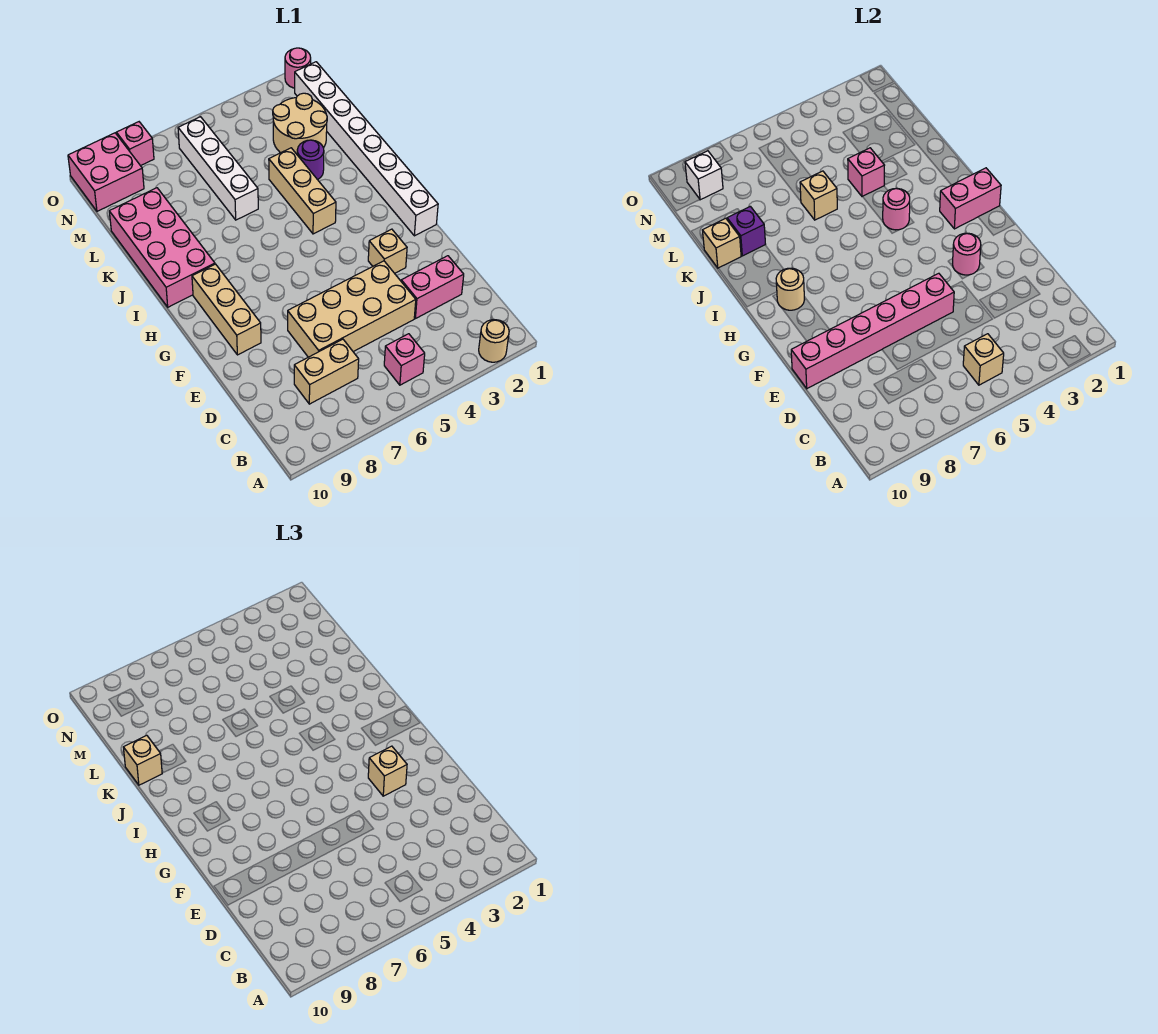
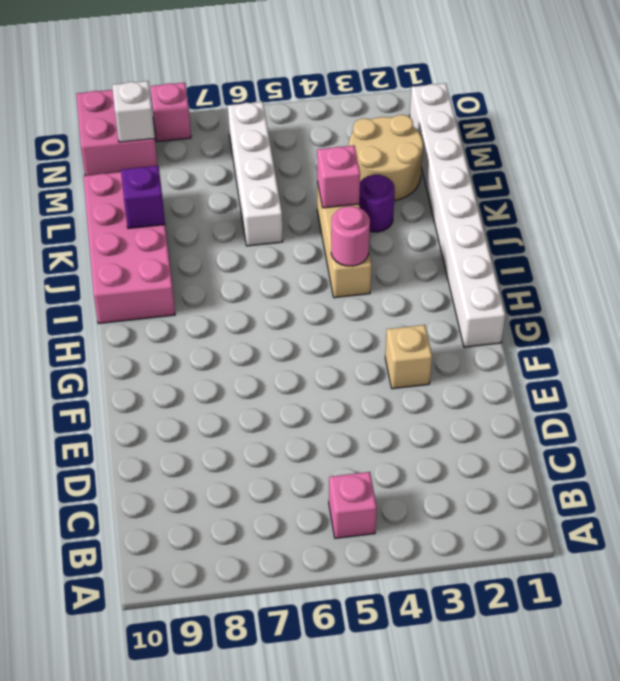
none -> tan 1x1 round brick [479,320,509,362]
none -> tan 1x2 brick [294,339,359,404]
none -> pink 1x2 brick [401,256,464,319]

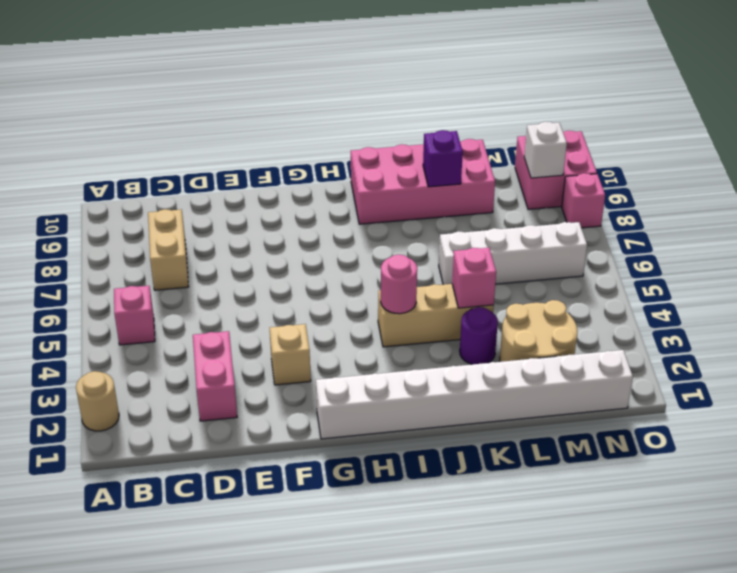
none -> tan 2x4 brick [288,261,416,357]
none -> tan 1x3 brick [192,264,261,355]
none -> pink 1x1 round brick [285,48,311,88]

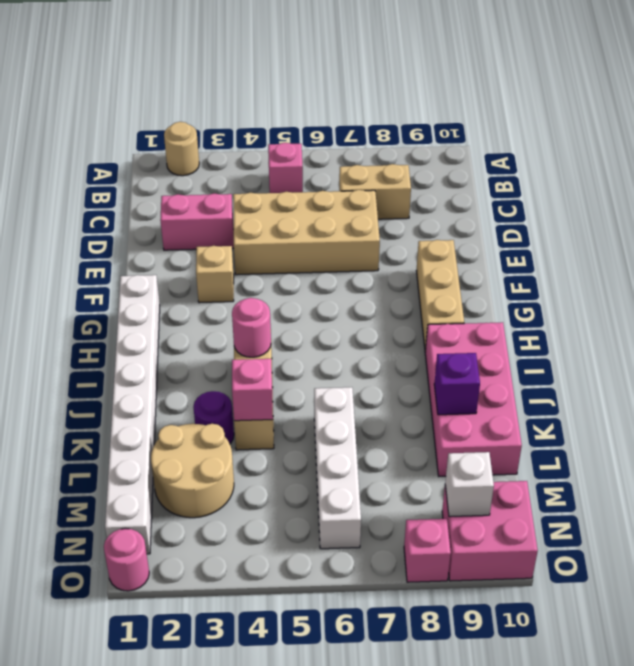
none -> tan 1x1 brick [963,334,1004,385]
none -> pink 1x6 brick [791,273,954,388]
none -> pink 1x1 round brick [953,233,981,275]

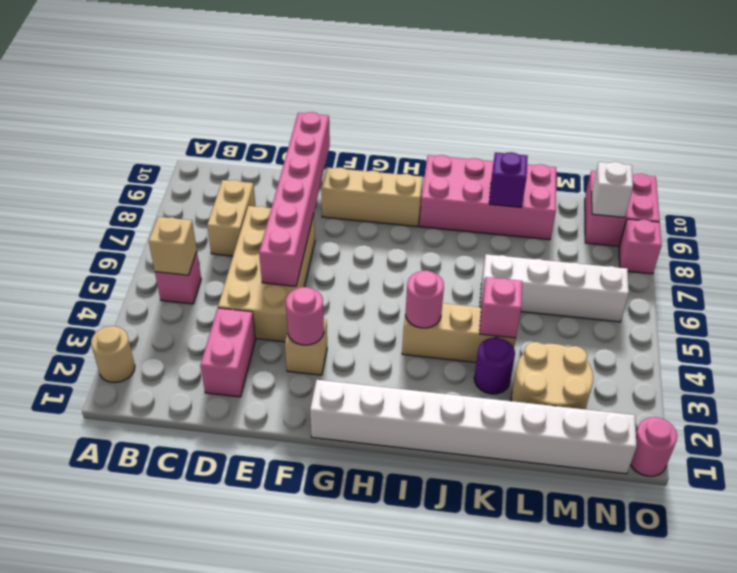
none -> pink 1x2 brick [940,168,1001,229]
none -> tan 1x1 round brick [776,268,804,310]
none -> tan 1x1 brick [800,171,837,220]

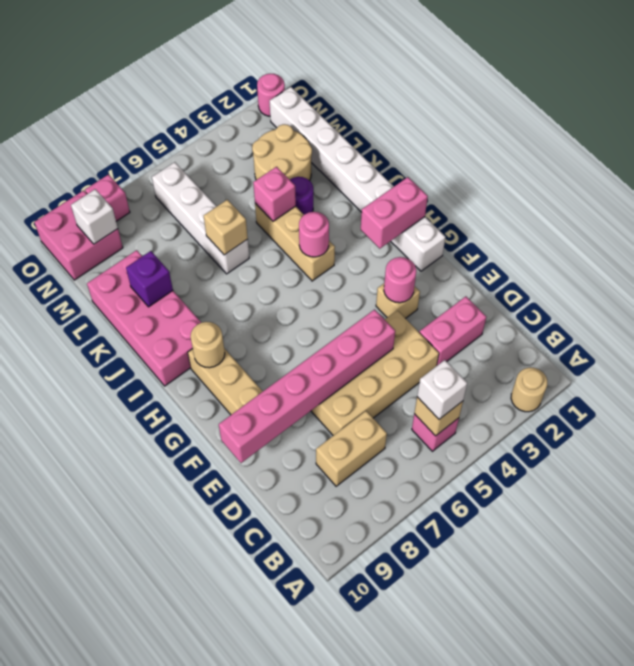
white 1x1 brick [417,360,467,419] -> none
none -> tan 1x1 brick [702,218,741,268]
none -> tan 1x1 brick [368,746,407,796]
none -> tan 1x1 brick [123,735,162,785]

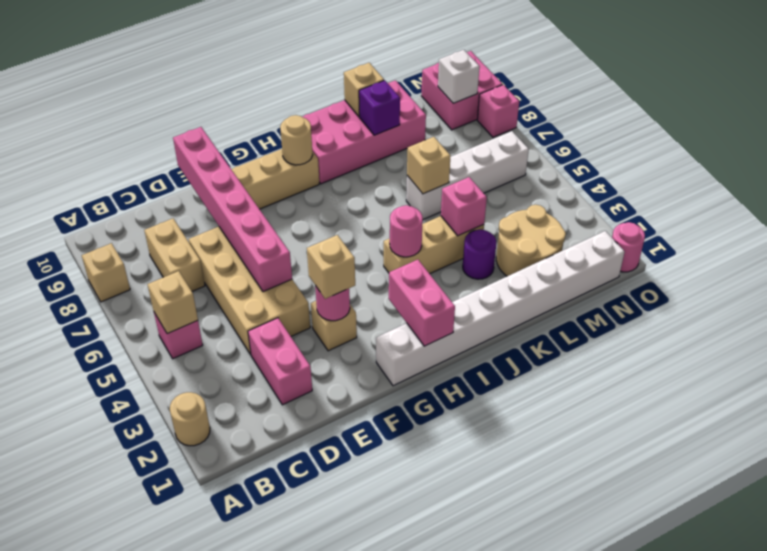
tan 1x1 brick [82,243,130,302] -> tan 1x1 brick moved to [123,735,162,785]

